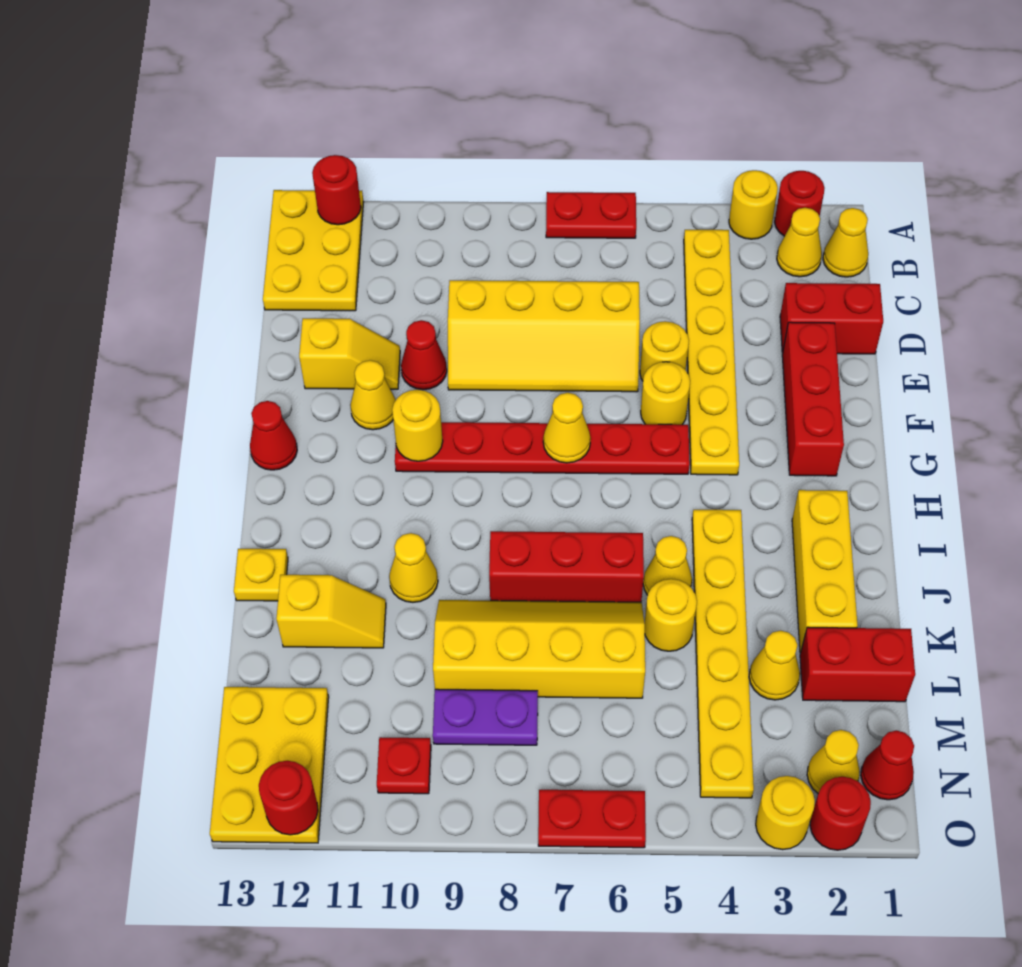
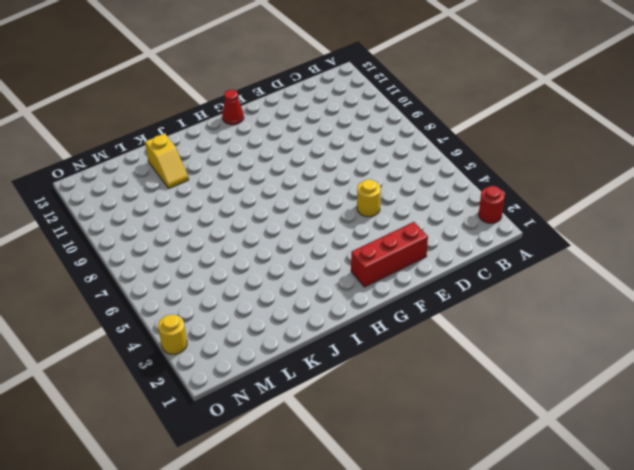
none -> yellow 1x1 round brick [729,170,778,239]
none -> red 1x2 plate [546,192,636,238]
none -> yellow 2x3 plate [263,190,364,311]
none -> yellow 1x1 cone [823,208,868,277]

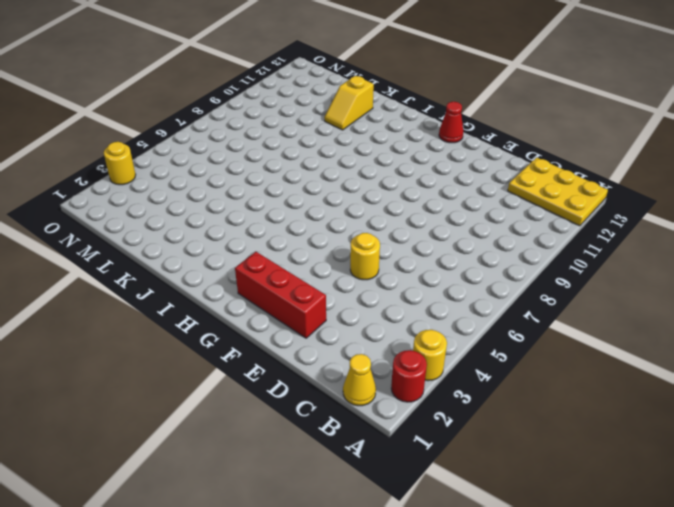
none -> red 1x2 plate [546,192,636,238]
none -> yellow 1x1 cone [777,208,822,277]
none -> yellow 1x6 plate [684,230,739,475]
none -> red 1x2 brick [780,283,883,354]

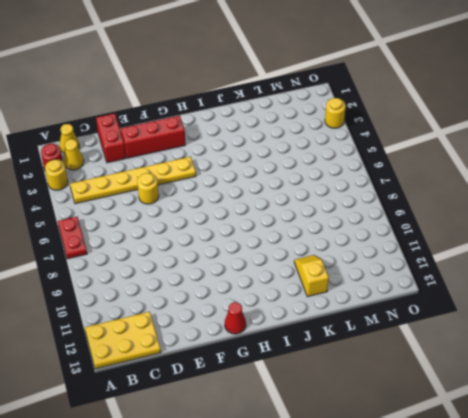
none -> yellow 2x4 slope [448,280,640,392]
none -> red 1x1 cone [401,320,447,390]
none -> yellow 1x2 slope [299,318,400,389]
none -> yellow 1x1 round brick [641,362,690,425]

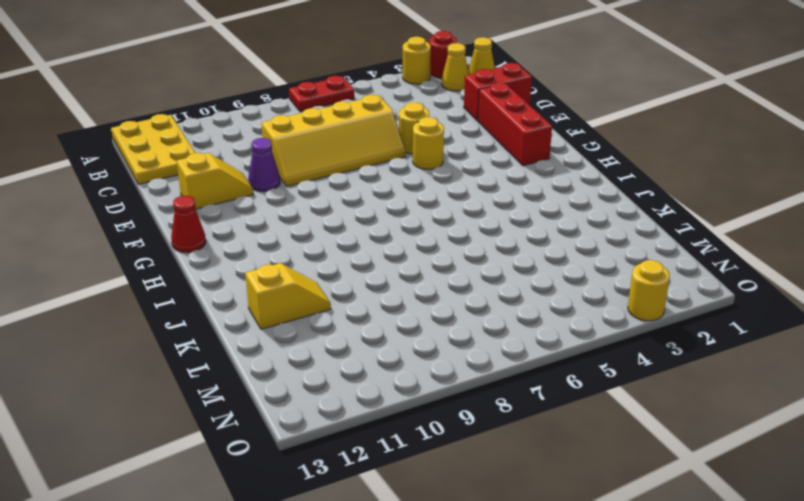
purple 1x1 cone [248,138,280,191] -> red 1x1 cone [401,320,447,390]
none -> yellow 1x6 plate [684,230,739,475]
none -> yellow 1x1 cone [350,360,396,430]
none -> red 1x6 plate [395,422,690,474]
none -> yellow 1x3 brick [792,490,858,653]

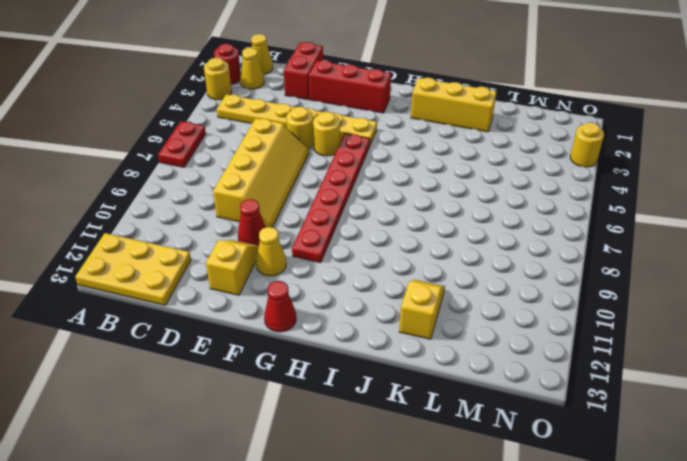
none -> yellow 1x6 plate [692,510,754,798]
none -> yellow 1x1 cone [643,536,692,595]
none -> red 1x3 brick [489,531,644,602]
none -> yellow 1x1 cone [389,533,438,602]

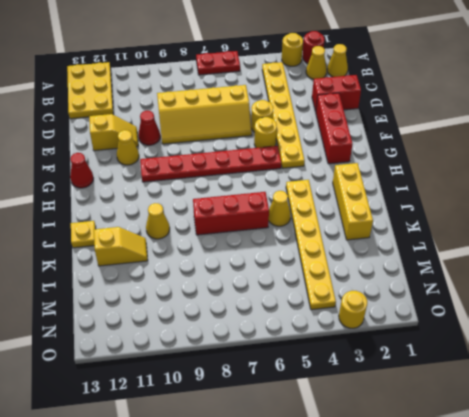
none -> yellow 1x1 round brick [644,579,697,651]
none -> yellow 2x4 slope [433,600,645,698]
none -> red 1x2 brick [800,627,915,702]
none -> yellow 1x1 cone [749,631,800,700]

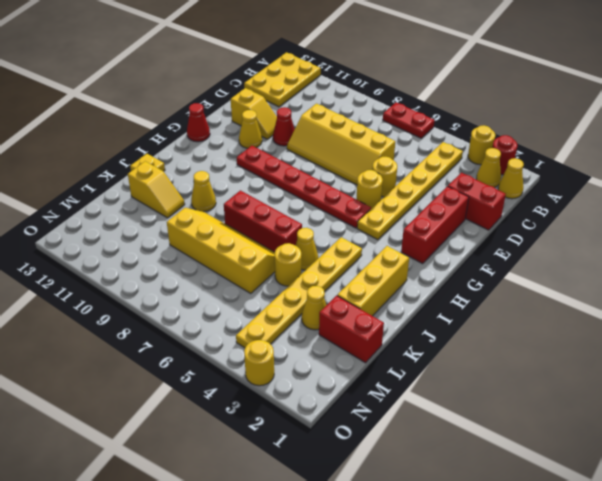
none -> purple 1x2 plate [433,689,538,745]
none -> yellow 2x3 plate [210,687,329,843]
none -> red 1x1 cone [861,730,914,800]
none -> yellow 1x1 cone [807,730,860,793]

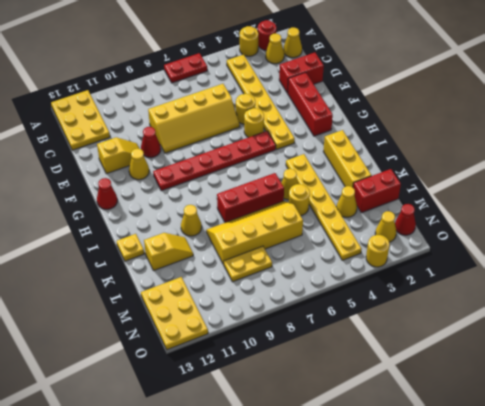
yellow 1x2 plate [223,246,272,282] -> purple 1x2 plate [433,689,538,745]
none -> red 1x1 plate [377,737,431,794]
none -> red 1x1 round brick [810,777,871,850]
none -> red 1x2 plate [538,790,646,848]
none -> red 1x1 round brick [312,155,361,225]

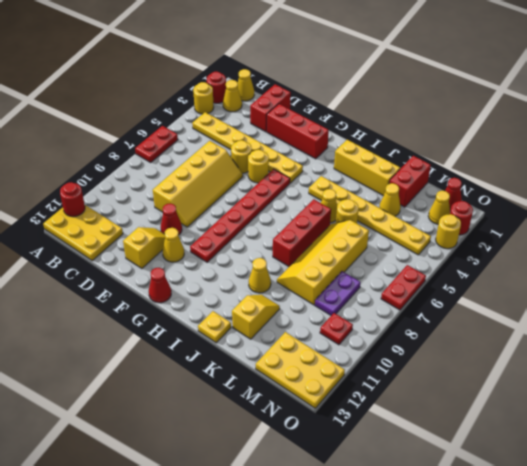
none -> yellow 1x1 cone [543,393,591,463]
none -> yellow 1x1 round brick [392,390,443,461]
none -> red 1x1 round brick [259,761,318,835]

